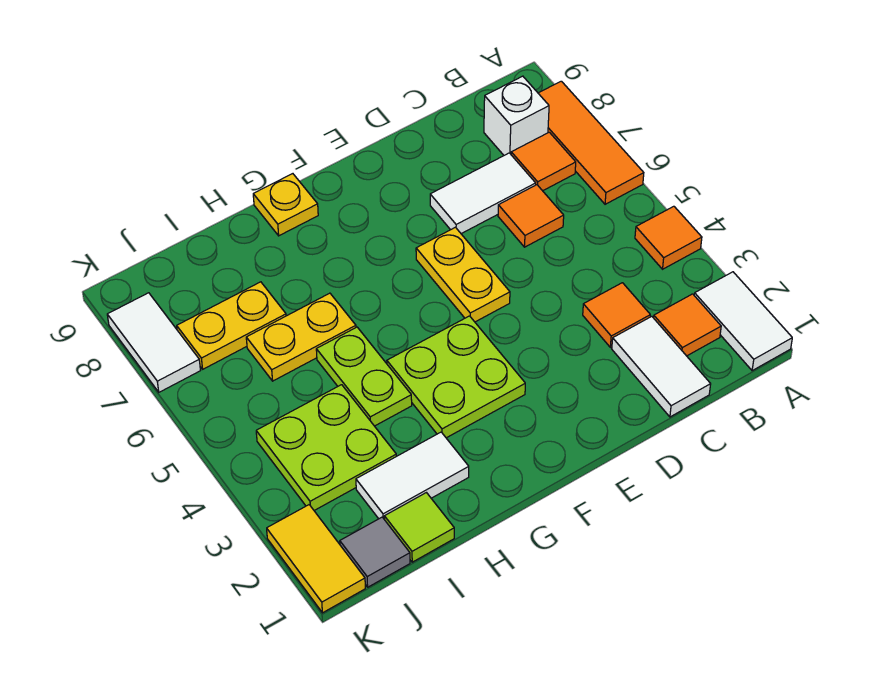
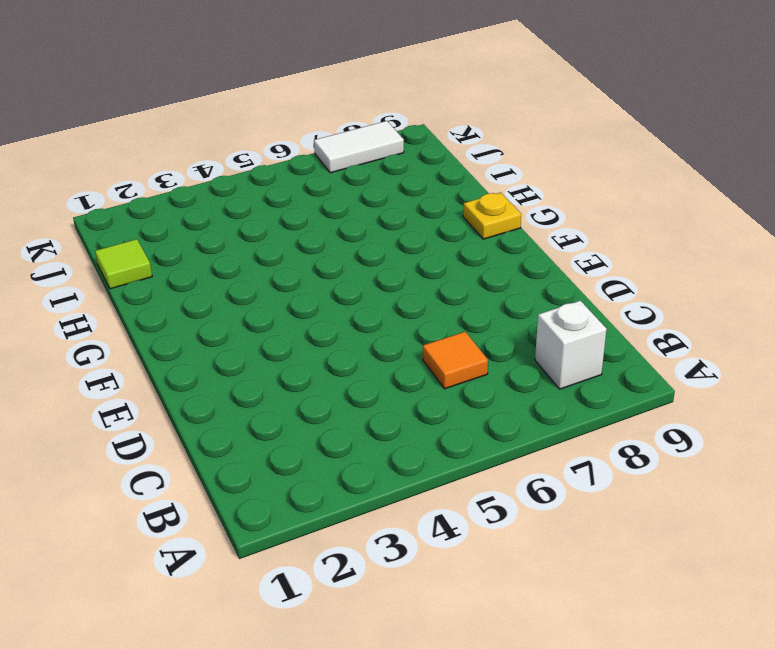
none -> white 1x2 tile [694,272,792,371]
none -> orange 1x1 tile [635,206,702,269]
none -> orange 1x3 tile [538,81,644,204]

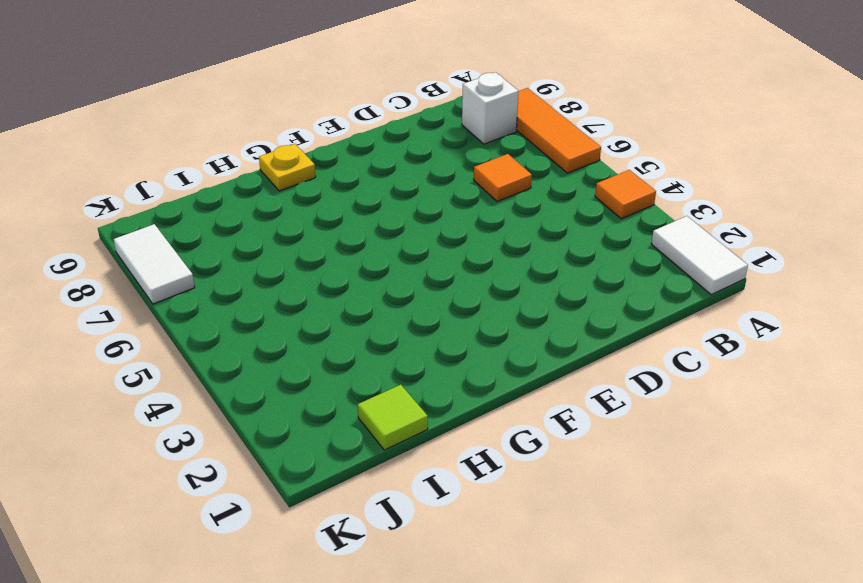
none -> orange 1x1 tile [654,294,721,356]
none -> orange 1x1 tile [511,132,576,191]
none -> white 1x2 tile [612,316,711,417]

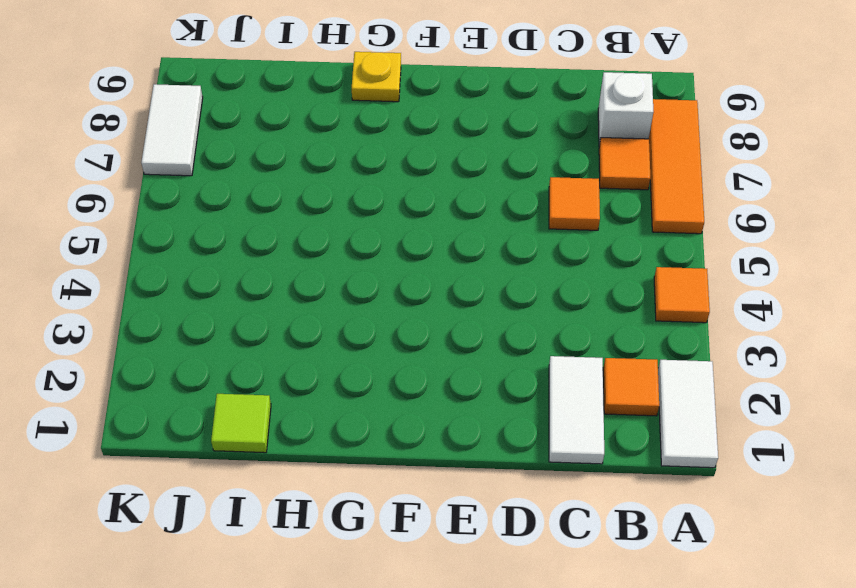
none -> orange 1x1 tile [583,283,650,347]
none -> white 1x2 tile [430,153,536,234]
none -> yellow 1x2 plate [416,227,510,322]

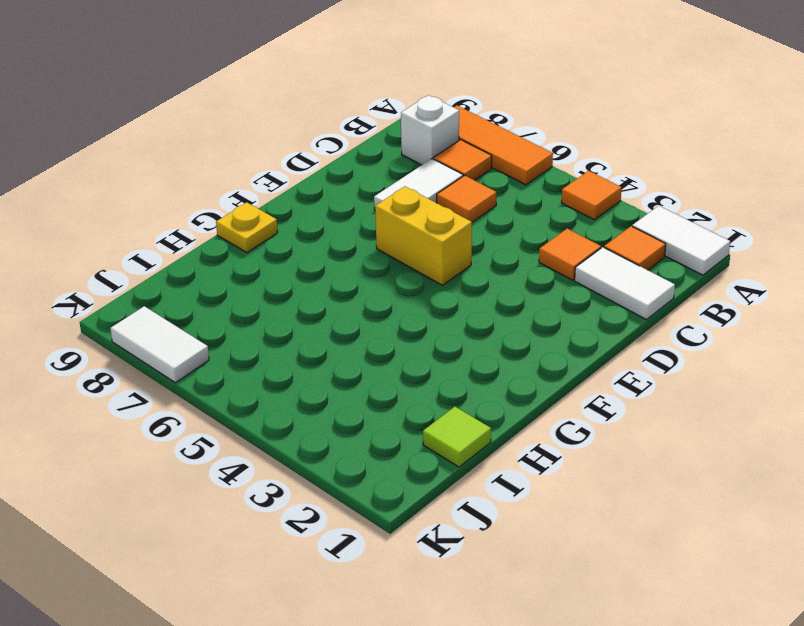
yellow 1x2 brick [375,186,472,285] -> yellow 1x2 plate [416,227,510,322]
none -> lime 2x2 plate [387,316,525,438]
none -> white 1x2 tile [356,432,469,520]
none -> lime 1x2 plate [316,327,412,426]

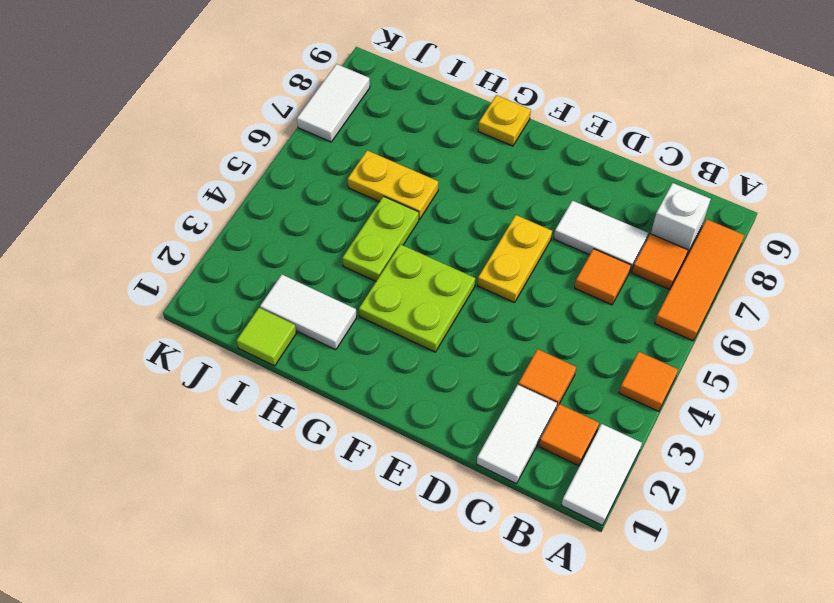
none -> lime 2x2 plate [256,385,396,510]
none -> yellow 1x2 plate [177,282,286,369]
none -> grey 1x1 tile [340,517,410,587]

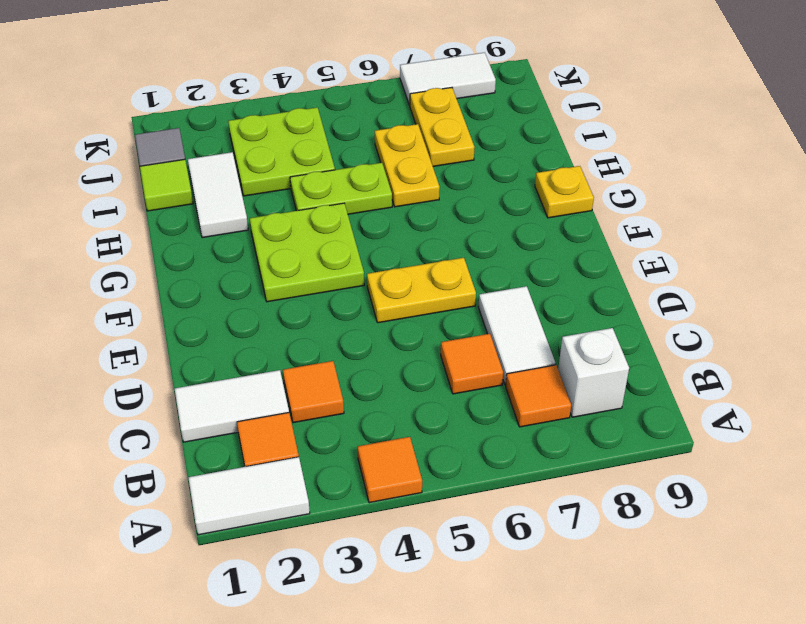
none -> orange 1x3 tile [538,81,644,204]
none -> yellow 1x2 tile [267,505,365,613]

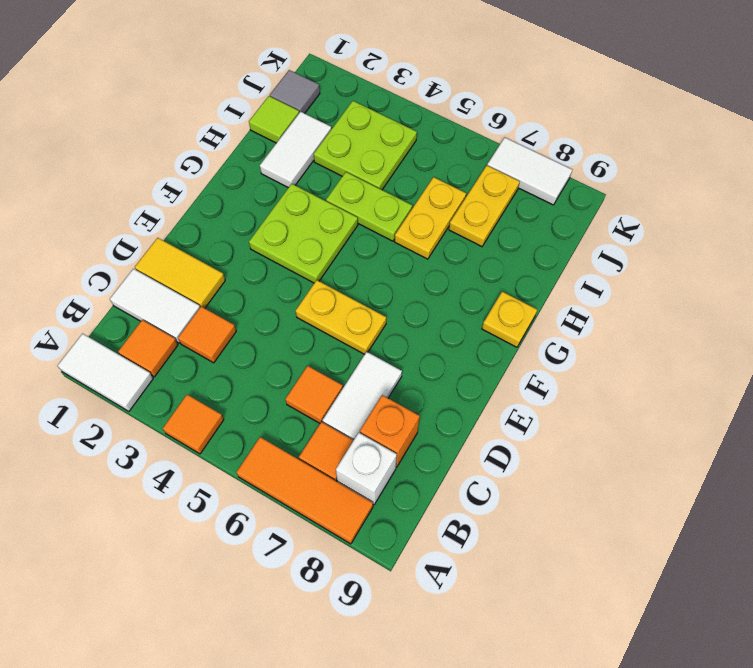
orange 1x1 brick [360,395,420,467] -> none
yellow 1x2 tile [135,238,225,308] -> yellow 1x2 tile moved to [267,505,365,613]

